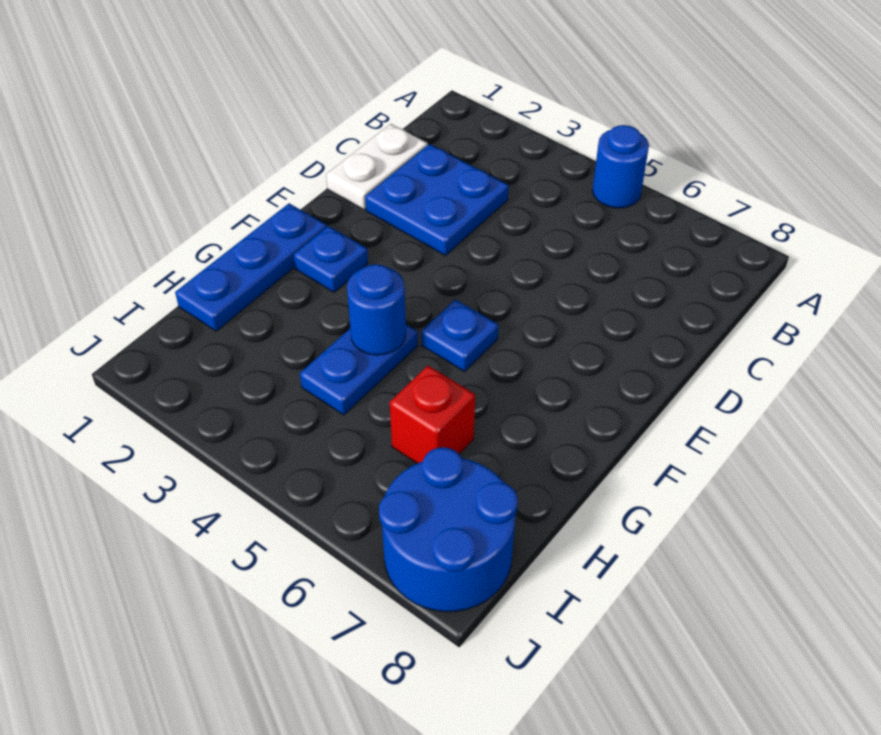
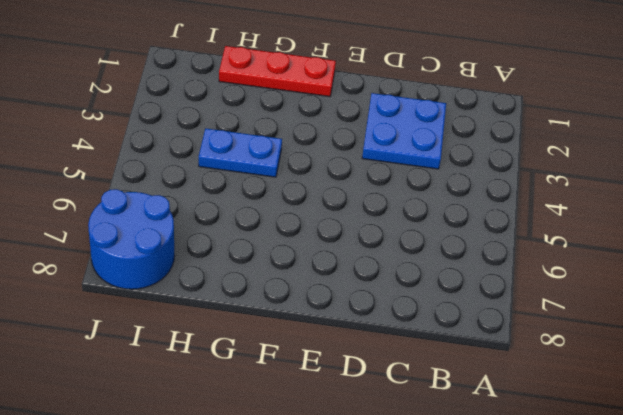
red 1x3 plate [219,46,336,97] -> blue 1x3 plate [175,203,327,331]
none -> blue 1x1 round brick [592,125,649,208]
none -> white 1x2 plate [326,124,428,210]

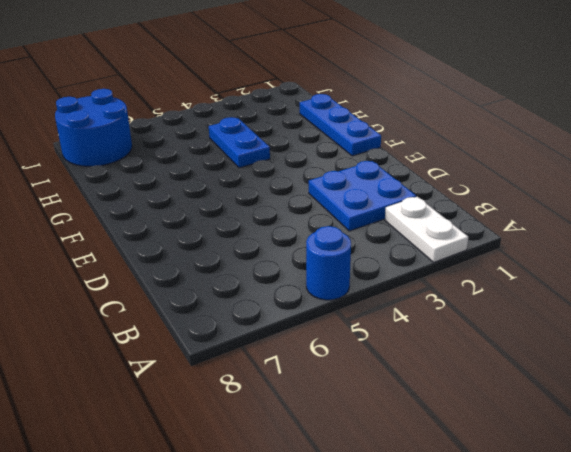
white 1x2 plate [385,197,468,262] -> white 1x2 plate moved to [326,124,428,210]
none -> blue 1x1 plate [294,226,368,292]
none -> blue 1x1 plate [421,300,499,372]

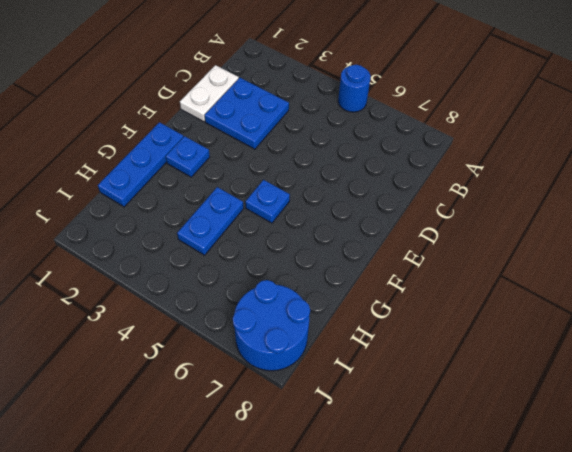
none -> red 1x1 brick [390,366,475,464]
none -> blue 1x1 round brick [347,264,406,355]

